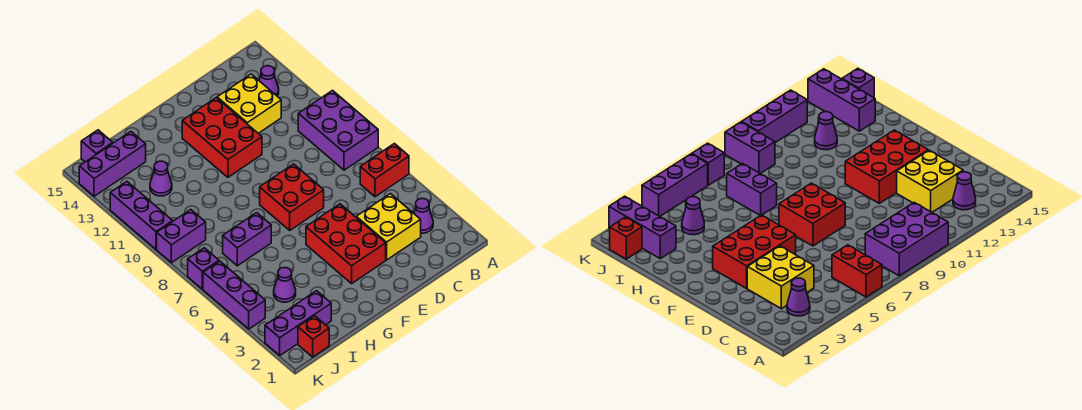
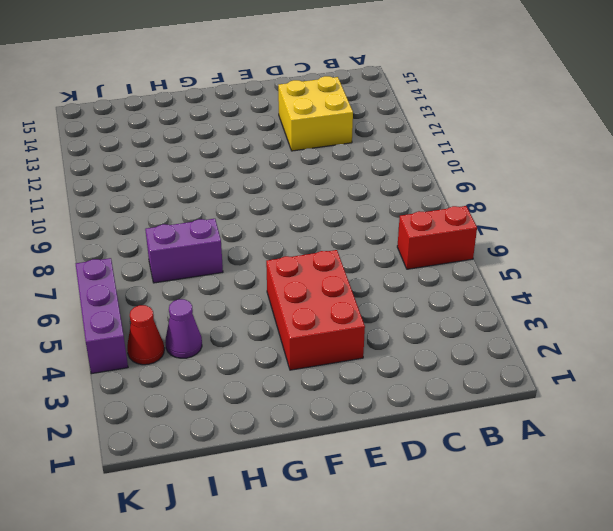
red 1x1 cone [127,305,164,365] -> none
none -> purple 2x3 brick [298,91,378,170]
none -> purple 1x1 cone [414,198,433,233]
none -> purple 1x1 cone [259,66,279,96]

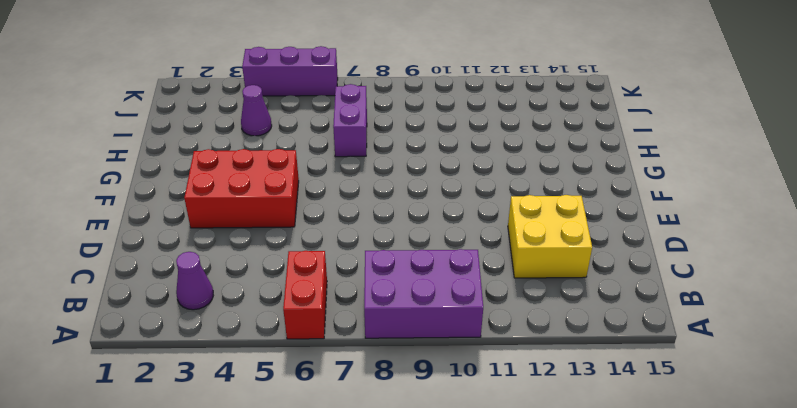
none -> purple 1x1 cone [259,66,279,96]
none -> yellow 2x2 brick [356,194,421,260]
none -> red 2x2 brick [260,164,324,230]

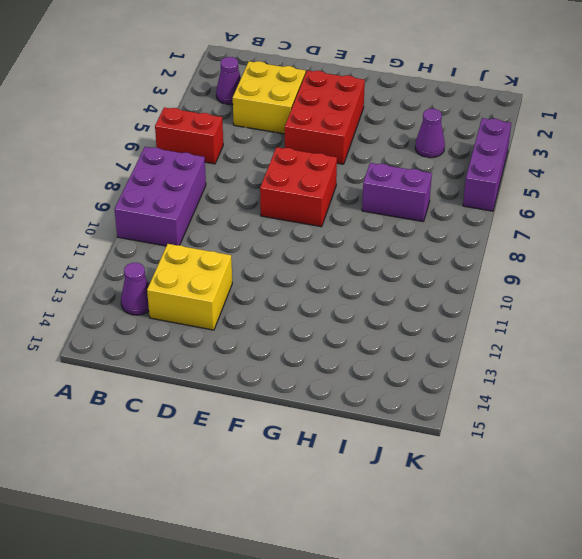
none -> red 2x3 brick [182,98,262,177]
none -> purple 1x3 brick [265,291,331,355]
none -> purple 1x1 cone [150,161,172,196]

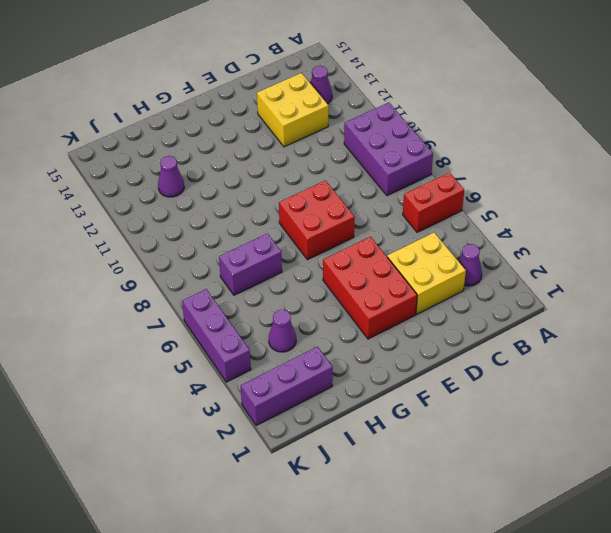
none -> red 2x3 brick [182,98,262,177]
none -> purple 1x3 brick [79,132,146,196]
none -> red 1x1 brick [298,316,329,357]

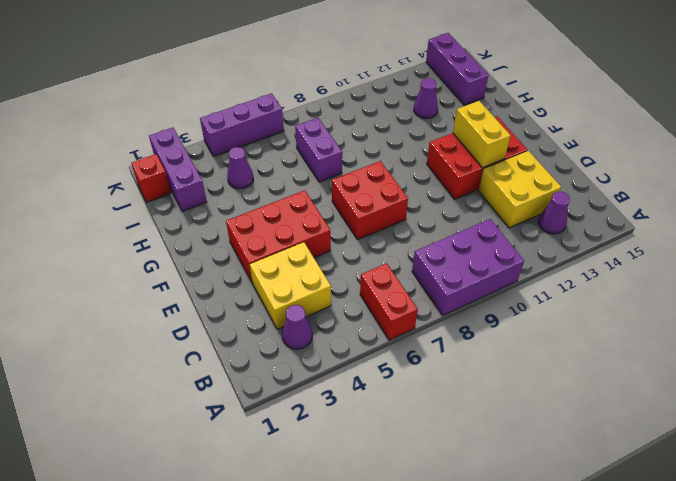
yellow 1x2 brick [453,101,511,167] -> none
none -> purple 1x2 brick [157,210,206,263]
none -> purple 1x1 brick [81,130,113,162]
none -> purple 1x1 brick [188,248,219,289]

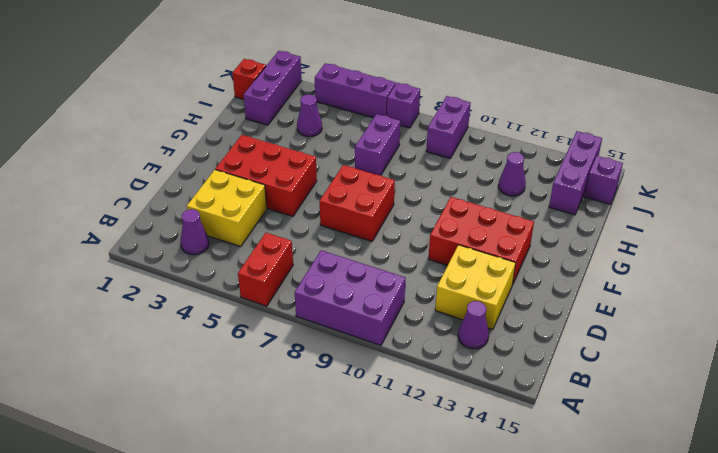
none -> purple 1x3 brick [110,182,173,249]

